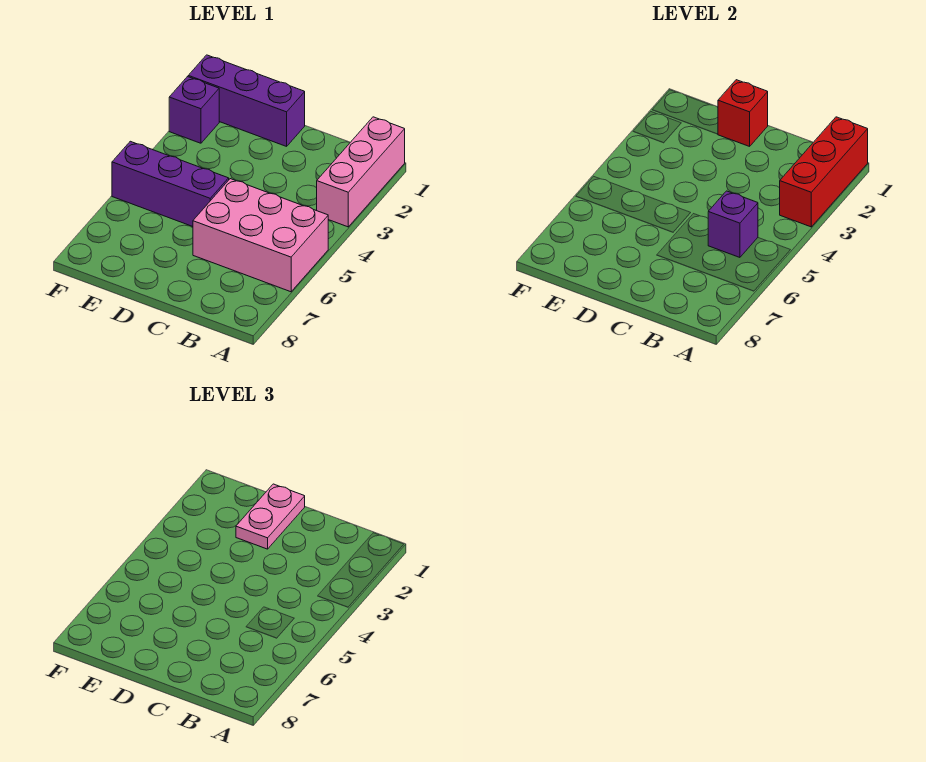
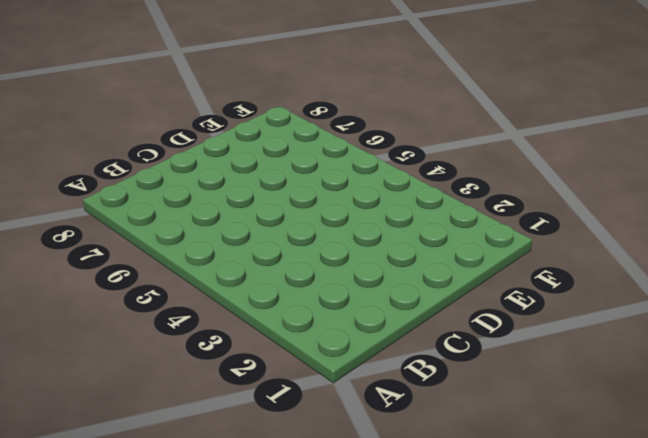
none -> pink 1x3 brick [317,117,405,227]
none -> pink 2x3 brick [193,179,328,292]

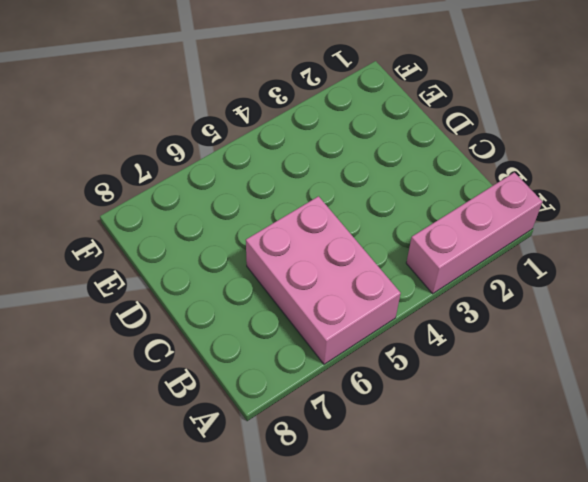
none -> purple 1x3 brick [188,55,305,146]
none -> purple 1x3 brick [112,141,229,227]

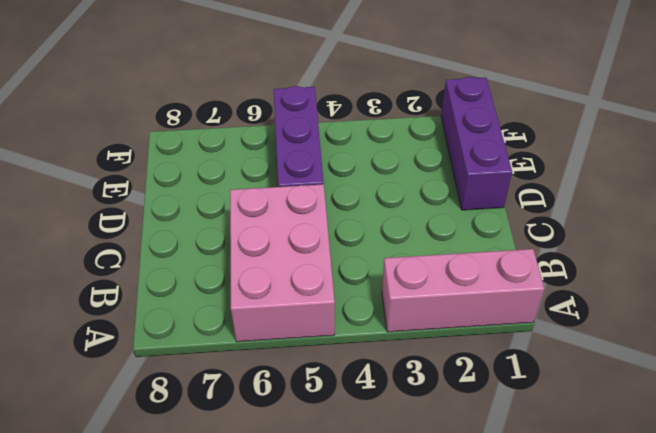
none -> purple 1x1 brick [169,77,219,143]
none -> red 1x3 brick [780,117,868,227]

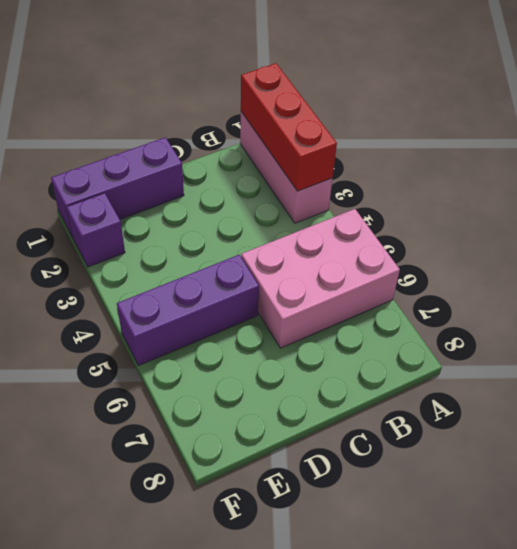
none -> purple 1x1 brick [708,191,758,257]
none -> red 1x1 brick [718,80,768,146]

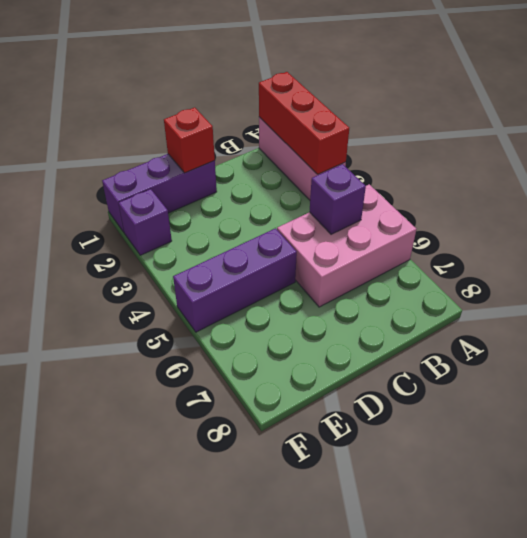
none -> pink 1x2 plate [236,484,305,549]

